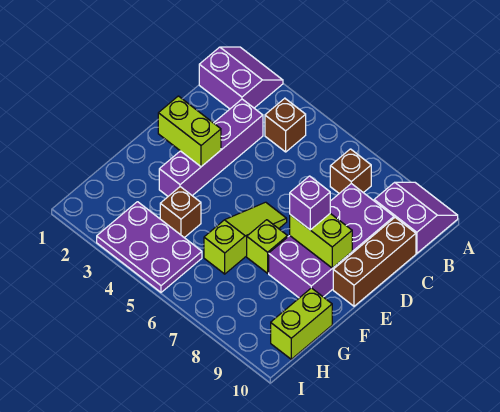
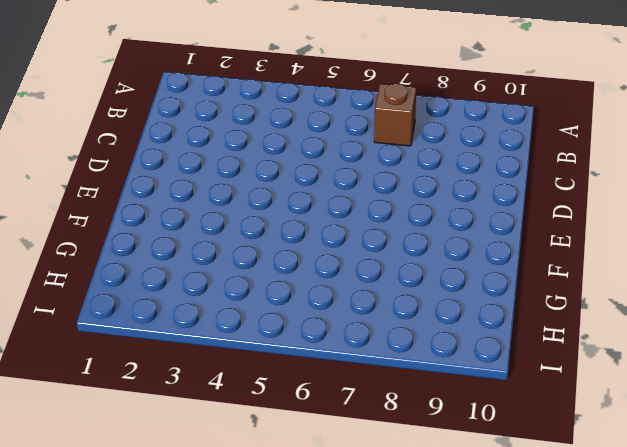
none -> purple 2x2 slope [199,47,283,109]
none -> purple 2x2 slope [374,182,458,253]
none -> brown 1x1 brick [265,98,306,152]

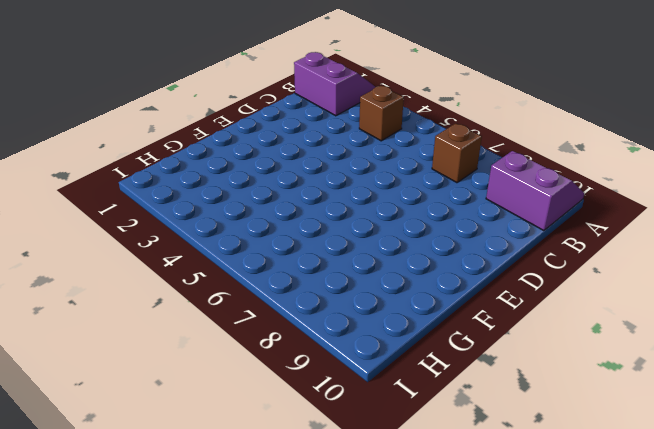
none -> purple 1x4 brick [159,99,263,196]
none -> purple 2x4 brick [269,184,394,298]
none -> brown 1x3 brick [333,218,416,306]

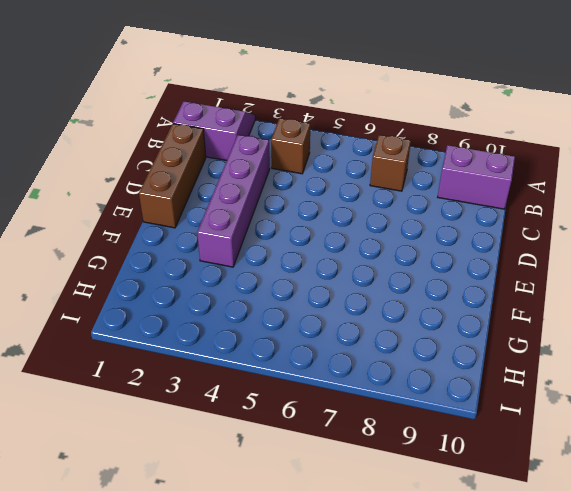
brown 1x3 brick [139,124,206,228] -> brown 1x3 brick moved to [333,218,416,306]
none -> purple 2x4 brick [269,184,394,298]
none -> lime 1x3 slope [204,202,287,274]
none -> lime 1x1 brick [247,220,288,273]

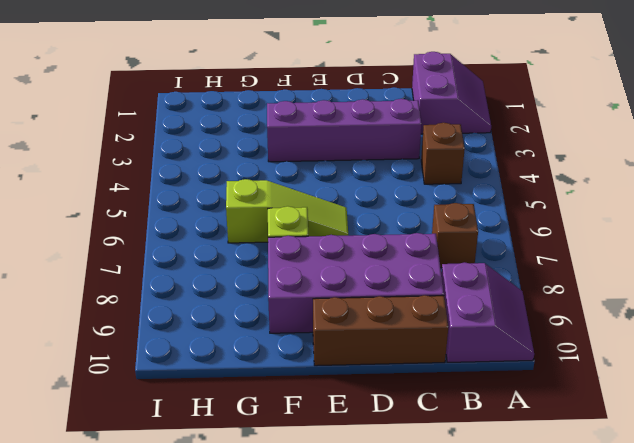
none -> brown 1x1 brick [160,187,201,238]
none -> lime 1x2 brick [271,288,332,359]
none -> purple 2x3 plate [97,202,202,292]

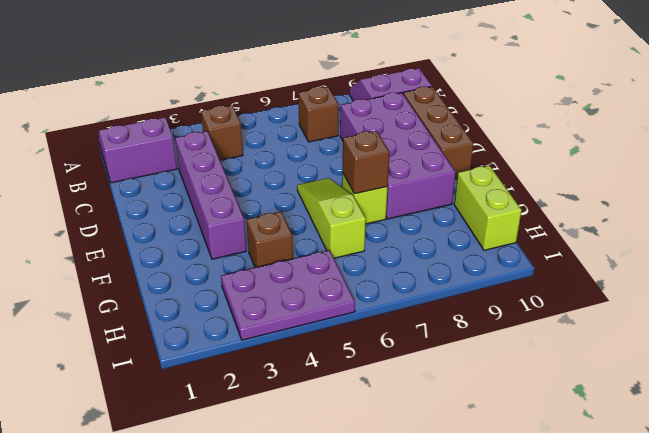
brown 1x1 brick [343,131,389,194] -> none
none -> lime 1x2 brick [158,96,221,167]
none -> lime 1x2 brick [290,214,352,268]
none -> purple 1x1 brick [290,176,330,230]

